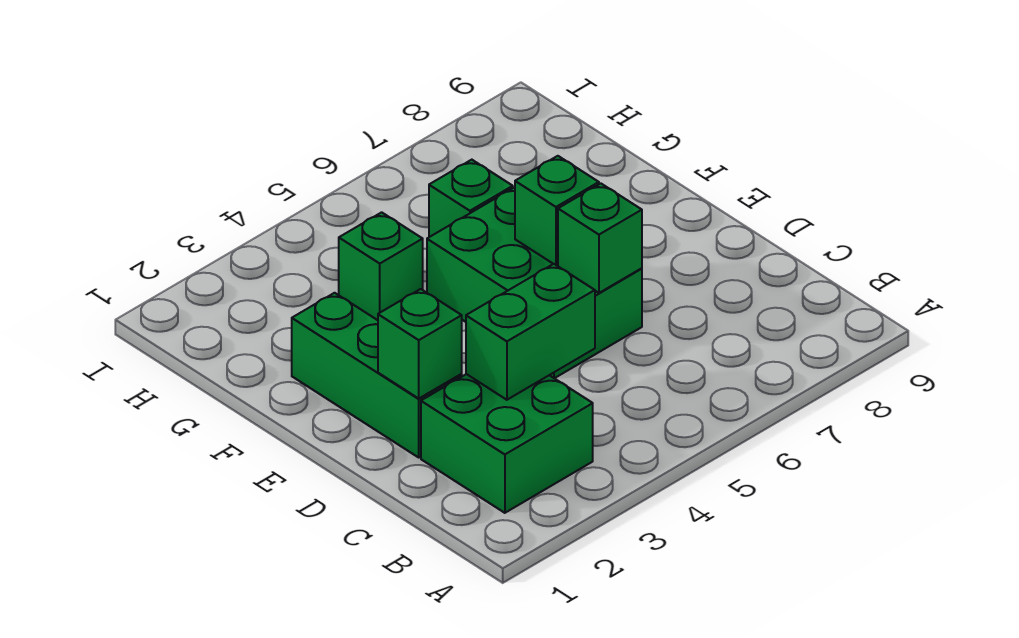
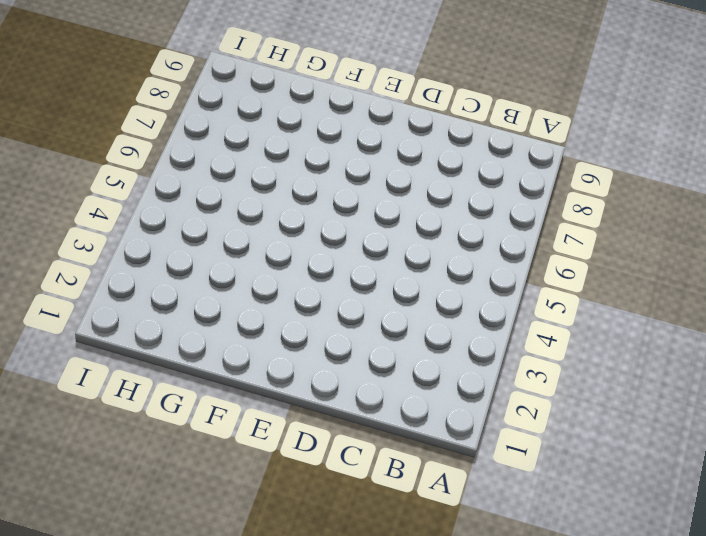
none -> green 2x2 brick [421,374,593,513]
none -> green 1x3 brick [292,293,462,457]

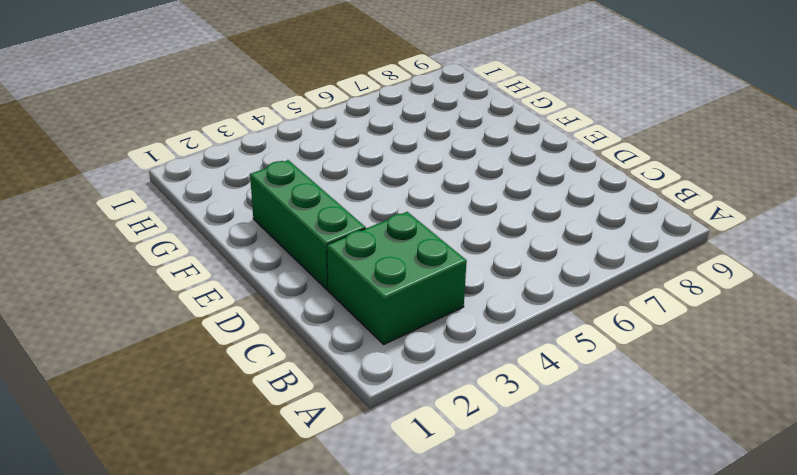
none -> green 2x3 brick [427,187,642,378]
none -> green 1x1 brick [339,212,423,320]

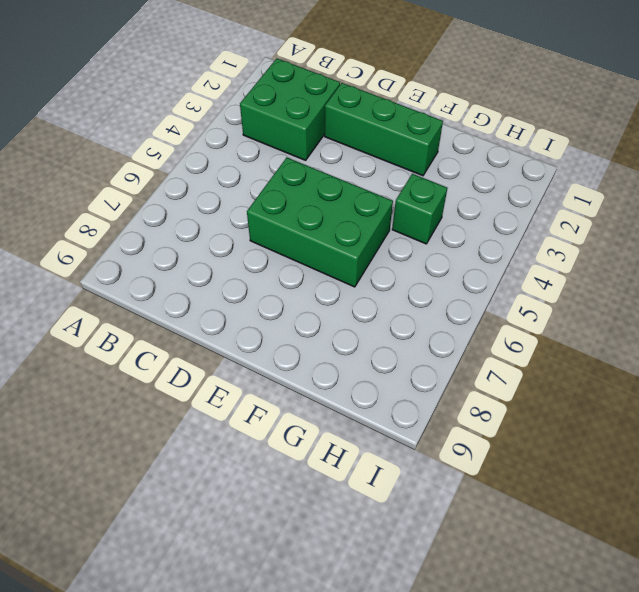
none -> green 1x1 brick [429,160,513,237]
none -> green 1x2 brick [466,264,595,400]

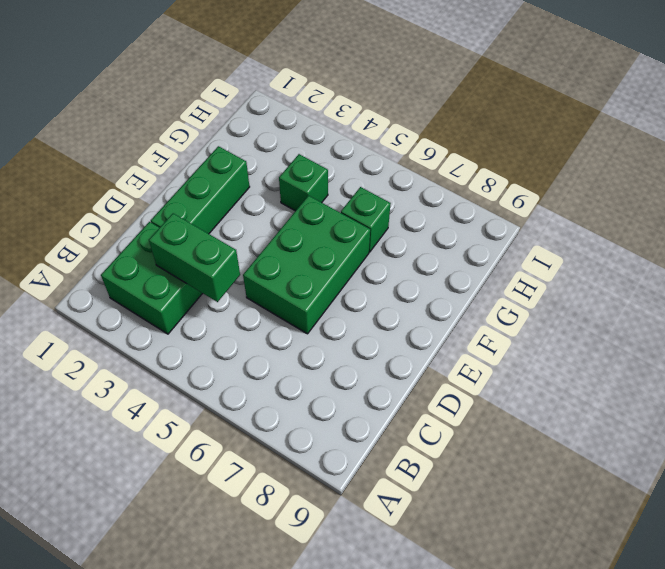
none -> green 1x1 brick [378,289,462,398]
none -> green 1x1 brick [558,184,642,293]

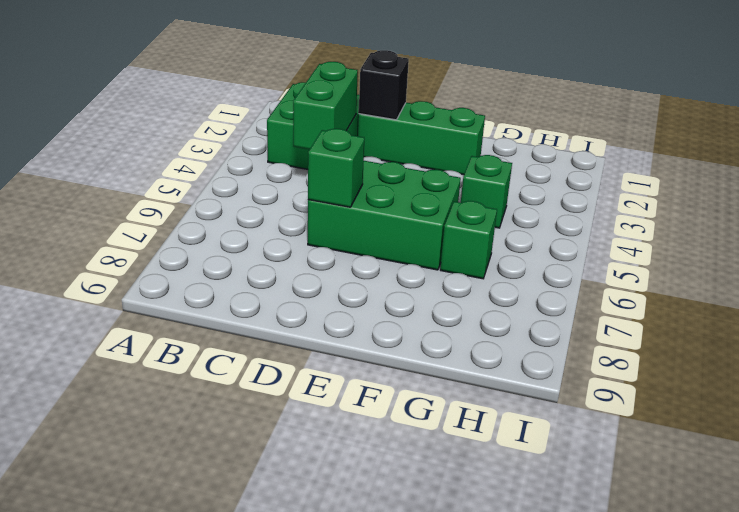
black 1x1 brick [359,50,409,120] -> green 1x1 brick [378,289,462,398]
none -> green 1x1 brick [515,156,599,265]

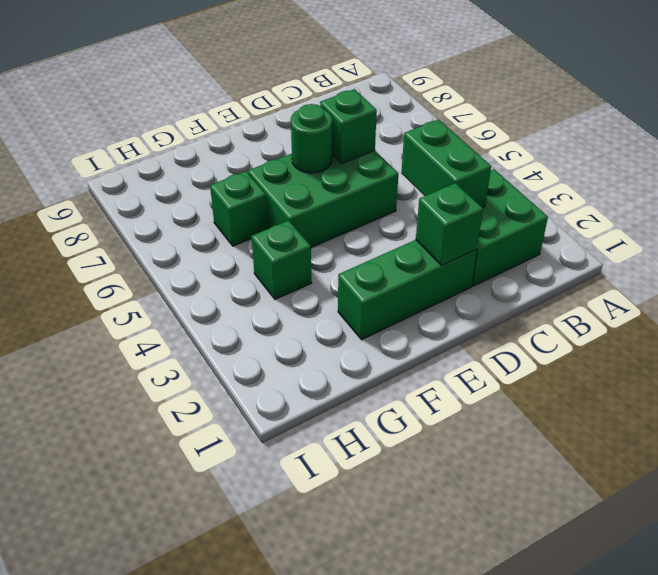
green 1x1 round brick [291,104,332,173] -> green 1x1 brick [515,156,599,265]

